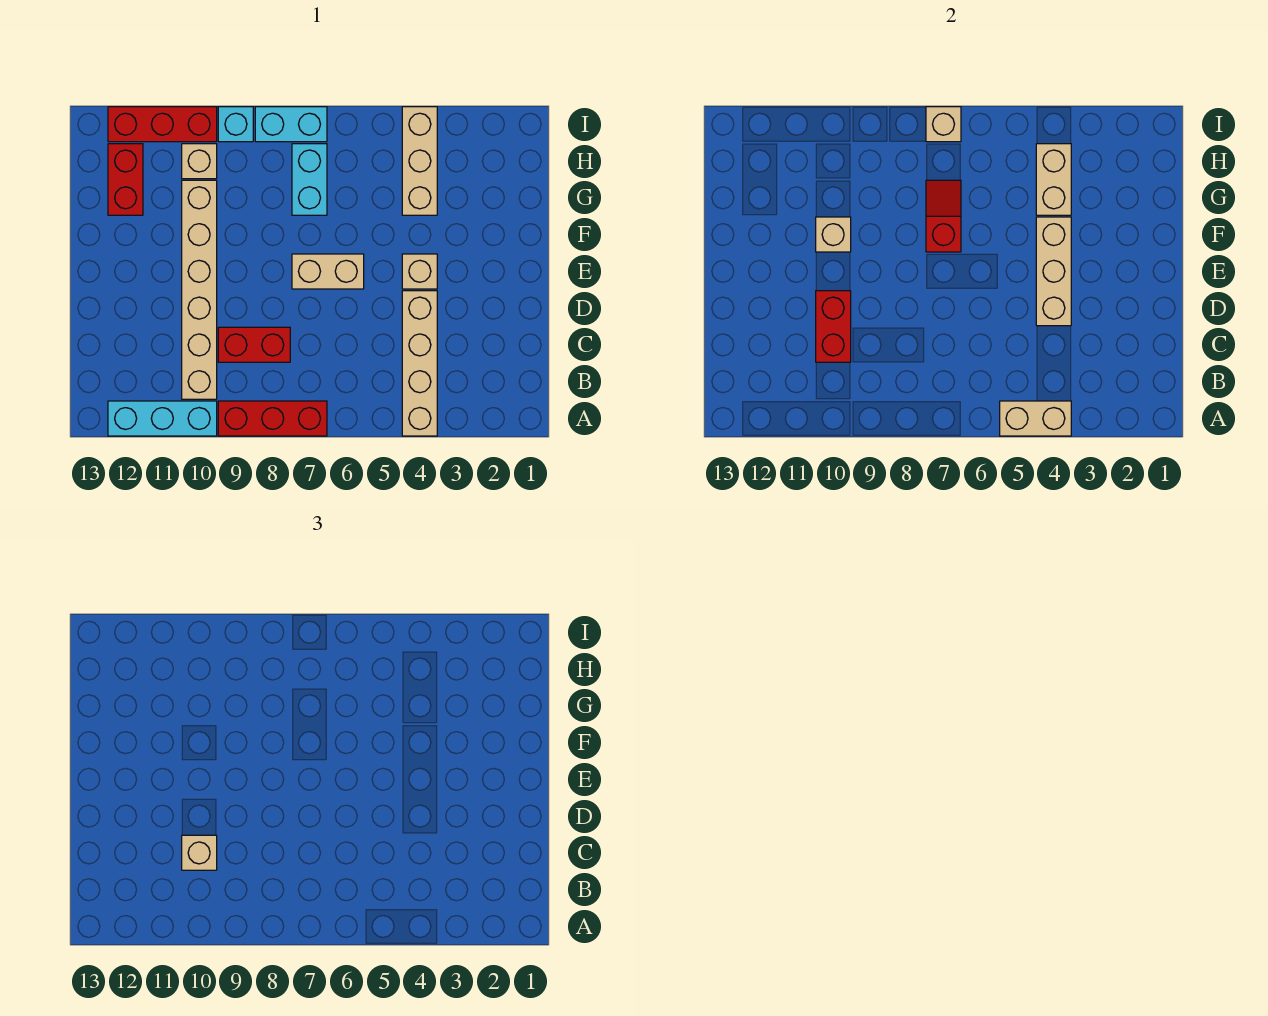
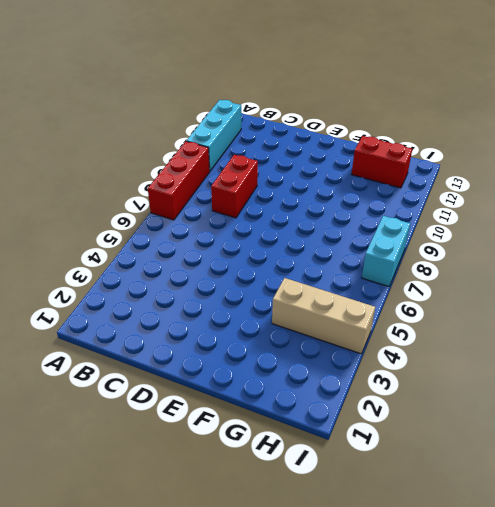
none -> tan 1x4 brick [402,291,437,436]
none -> tan 1x6 brick [182,180,217,399]
none -> tan 1x1 brick [402,254,437,289]

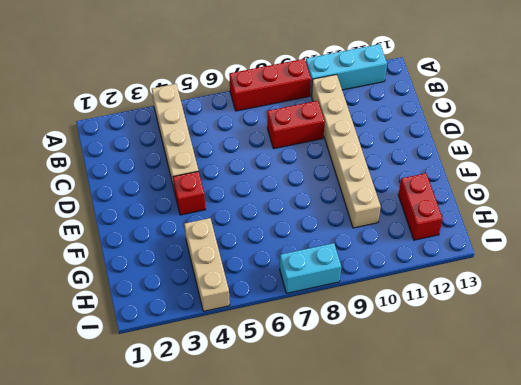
red 1x1 brick [173,171,205,215] -> tan 1x1 brick [402,254,437,289]
none -> tan 1x2 brick [292,254,364,289]
none -> cyan 1x2 brick [292,144,327,215]
none -> tan 1x1 brick [182,144,217,179]

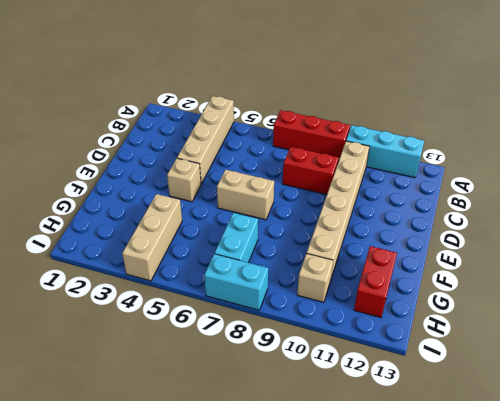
none -> cyan 1x1 brick [218,107,253,142]
none -> red 1x3 brick [108,107,217,142]
none -> tan 1x2 brick [1000,401,1071,436]

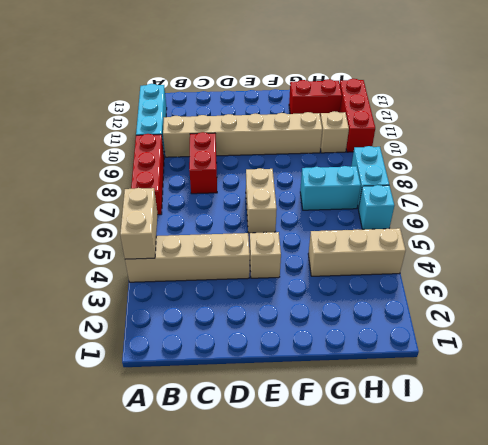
cyan 1x1 brick [358,185,394,229] -> cyan 1x1 brick moved to [218,107,253,142]
none -> red 1x2 brick [816,291,851,362]
none -> tan 1x3 brick [1036,217,1071,326]
none -> red 1x2 slope [926,180,961,252]

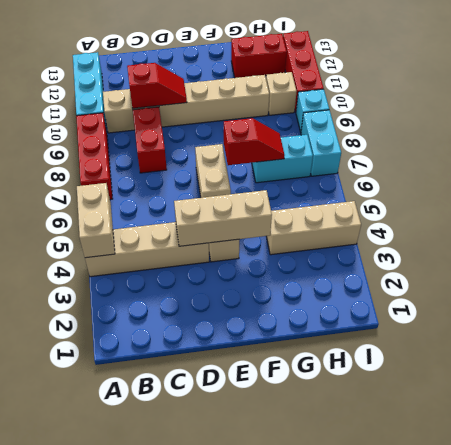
red 1x2 slope [127,63,187,108] -> red 1x2 brick [816,291,851,362]
none -> tan 1x1 brick [816,217,851,252]
none -> tan 1x2 brick [1036,144,1071,215]
none -> tan 1x1 brick [926,107,961,142]

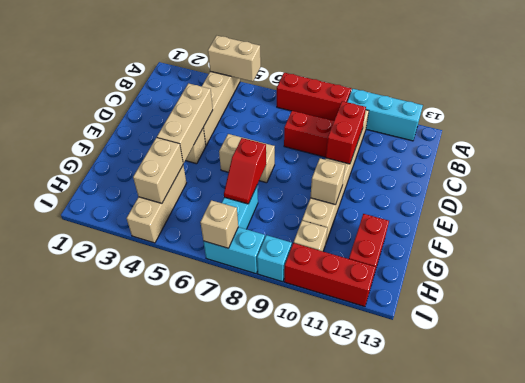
none -> tan 1x1 brick [182,835,217,870]

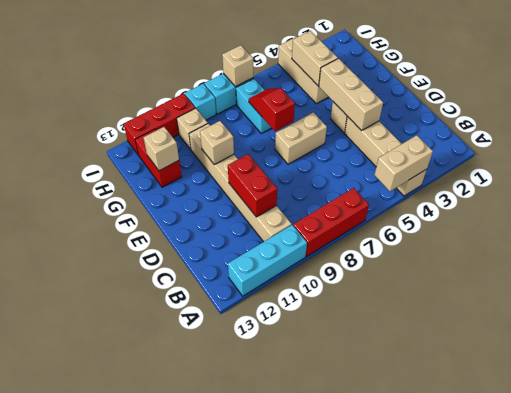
tan 1x1 brick [144,127,179,171] -> tan 1x1 brick moved to [182,835,217,870]
none -> red 1x2 brick [218,327,290,362]

